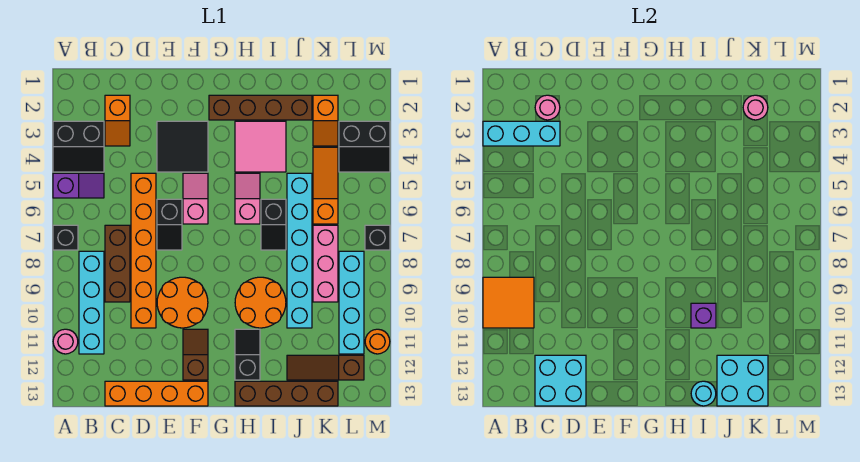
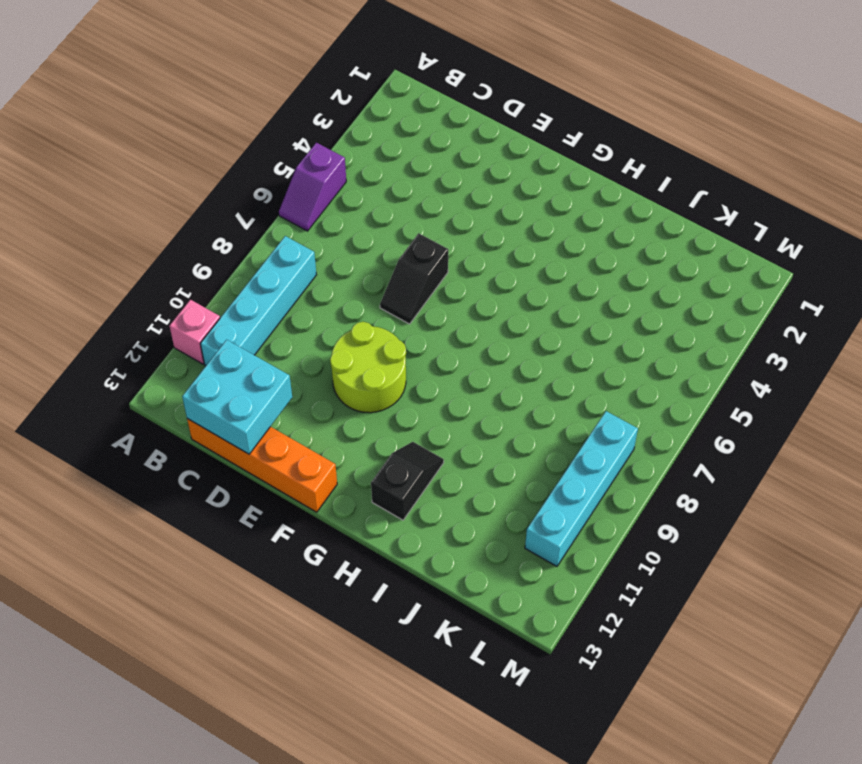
purple 1x2 slope [279,143,346,231] -> purple 1x2 slope turned to [53,173,104,198]
pink 1x1 brick [169,300,220,364] -> pink 1x1 round brick [53,329,78,354]
lime 2x2 round brick [330,322,406,413] -> orange 2x2 round brick [157,277,208,328]
none -> black 2x2 slope [53,121,104,172]
none -> black 1x1 brick [53,225,78,250]
none -> orange 1x2 slope [105,95,130,146]
none -> brown 1x3 brick [105,225,130,302]

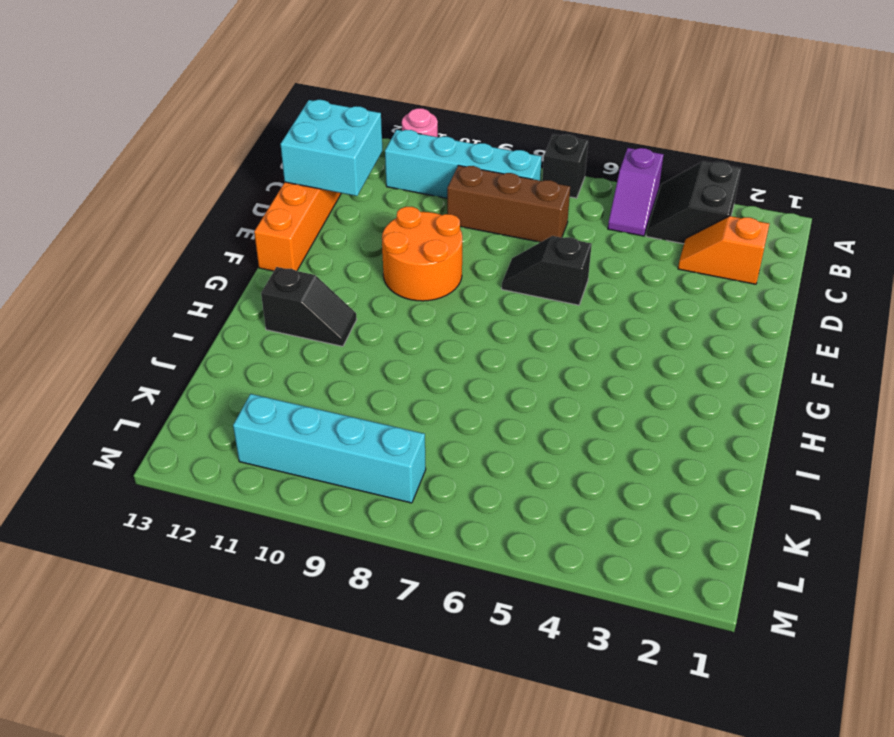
none -> orange 1x6 brick [131,173,156,328]
none -> black 2x2 tile [157,121,208,172]
none -> pink 1x2 slope [183,173,208,224]
none -> brown 1x2 slope [183,329,208,380]

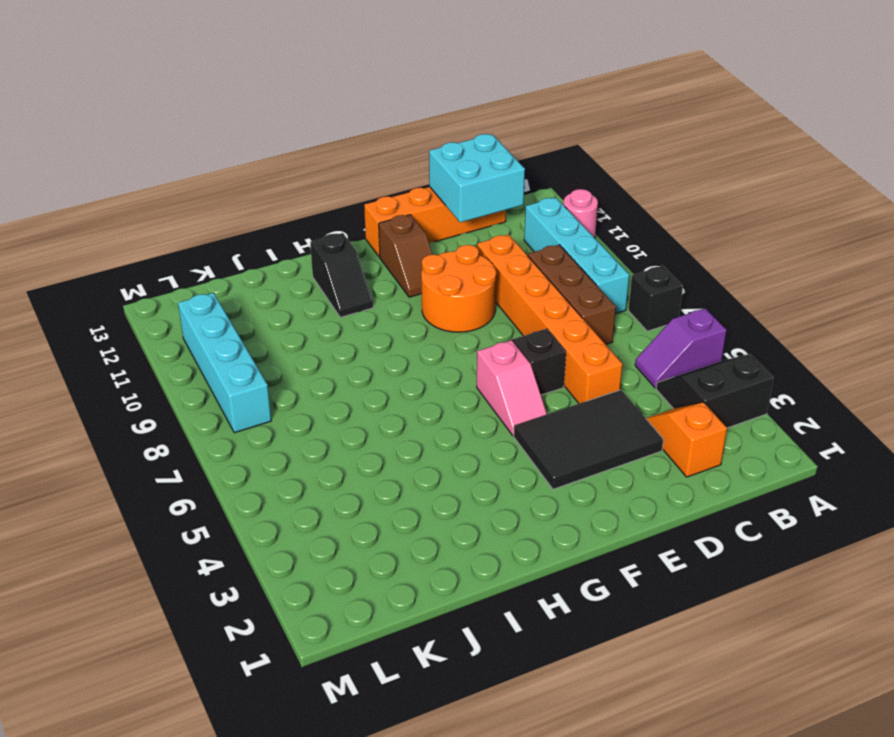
black 2x3 tile [514,390,663,489] -> black 2x2 tile [157,121,208,172]
none -> brown 1x4 brick [209,95,312,120]
none -> pink 2x2 tile [235,121,286,172]
none -> pink 1x2 slope [235,173,260,224]
none -> orange 2x2 round brick [235,277,286,328]

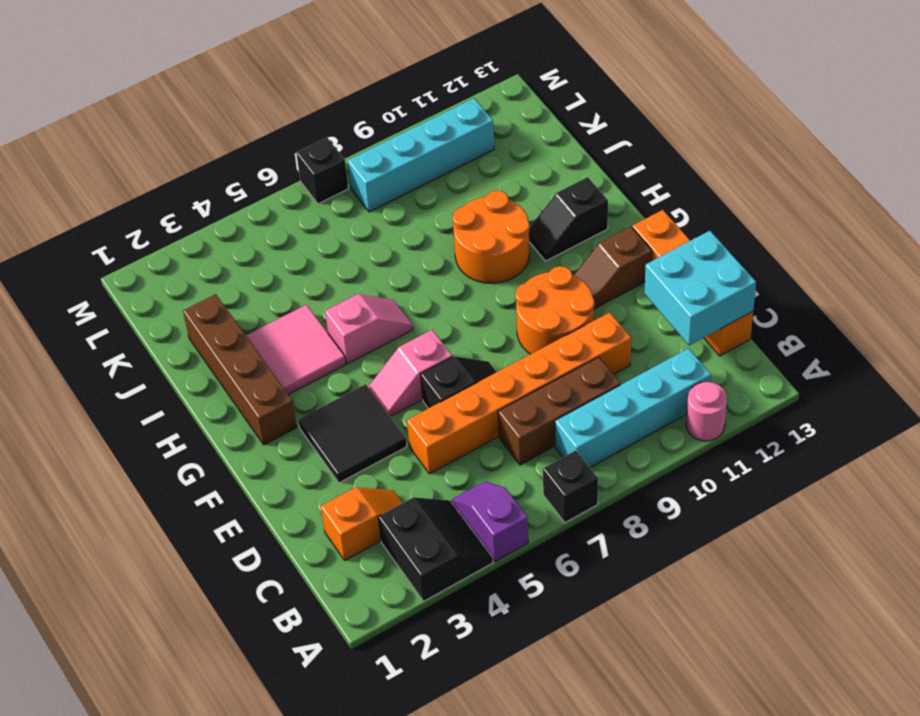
pink 1x2 slope [325,294,413,364] -> pink 1x2 slope turned to [235,173,260,224]
none -> brown 1x4 brick [235,381,338,406]
none -> black 1x2 slope [261,199,286,250]
none -> cyan 1x6 brick [287,173,312,328]
none -> brown 1x3 slope [287,355,364,380]

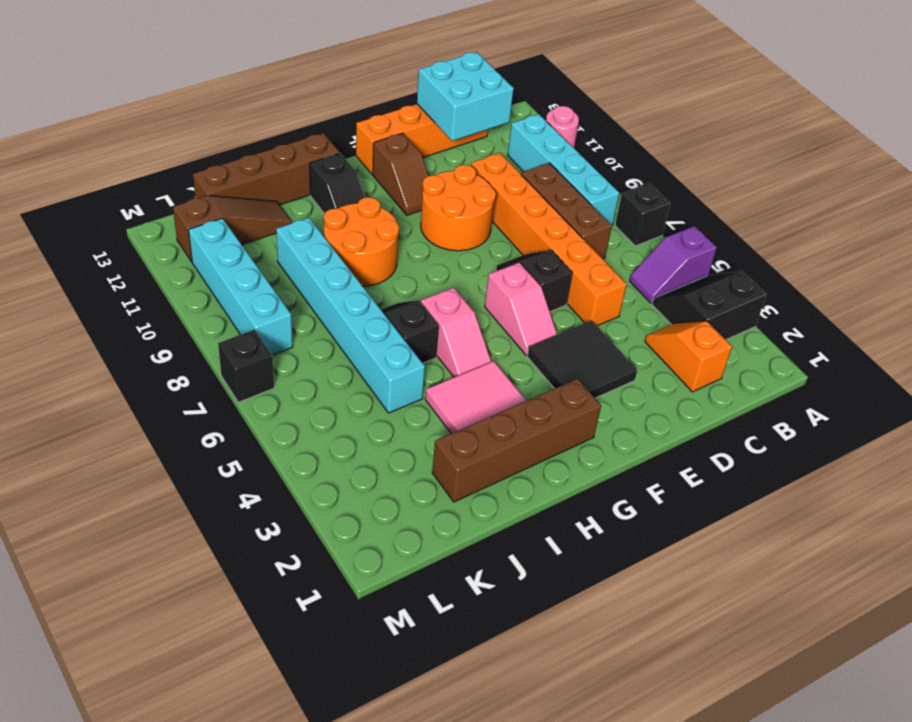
none -> orange 1x2 slope [313,95,338,146]
none -> orange 1x3 slope [313,147,338,224]
none -> pink 1x3 brick [313,225,338,302]
none -> black 2x2 slope [339,121,390,172]

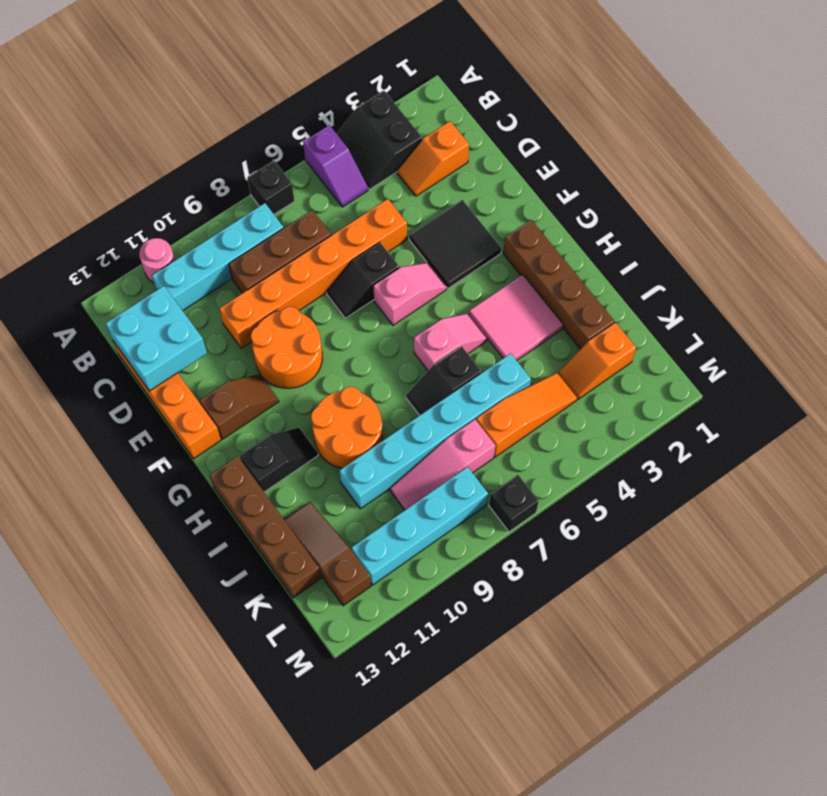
pink 1x3 slope [390,420,495,510] -> pink 1x3 brick [313,225,338,302]
none -> black 2x2 slope [339,121,390,172]
none -> orange 1x1 round brick [365,329,390,354]
none -> cyan 1x3 brick [483,121,560,146]
none -> orange 2x2 tile [483,277,534,328]

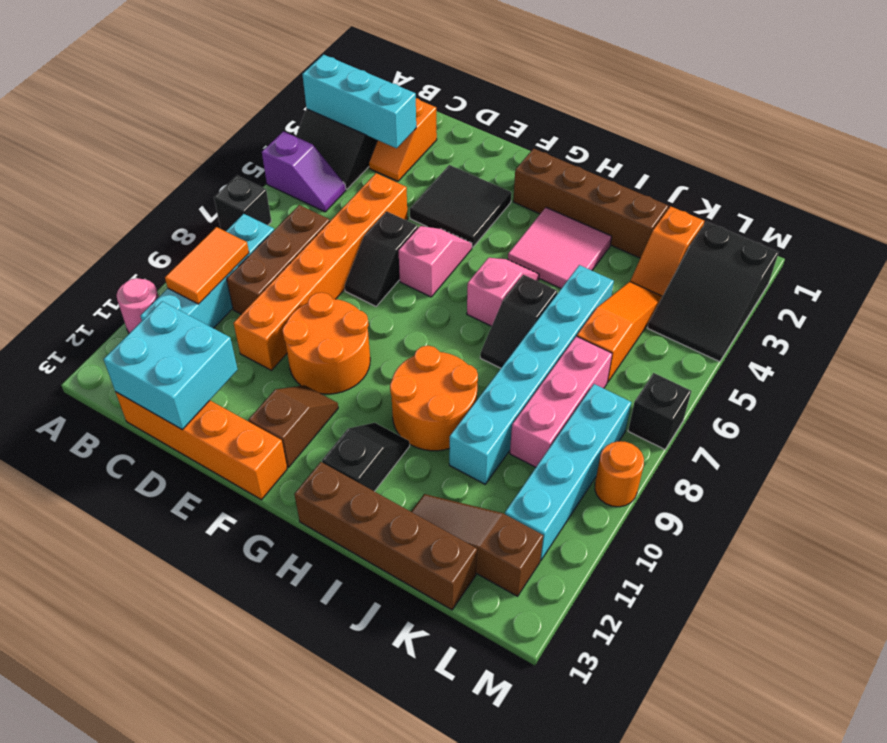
orange 1x2 tile [165,227,249,304] -> orange 2x2 tile [483,277,534,328]
black 2x3 slope [647,222,779,362] -> black 2x2 slope [339,121,390,172]
orange 1x1 round brick [595,441,644,507] -> orange 1x1 round brick moved to [365,329,390,354]
none -> pink 1x1 round brick [535,95,560,120]
none -> purple 1x1 brick [691,303,716,328]
none -> cyan 1x1 round brick [691,381,716,406]
none -> cyan 2x2 brick [717,355,768,406]

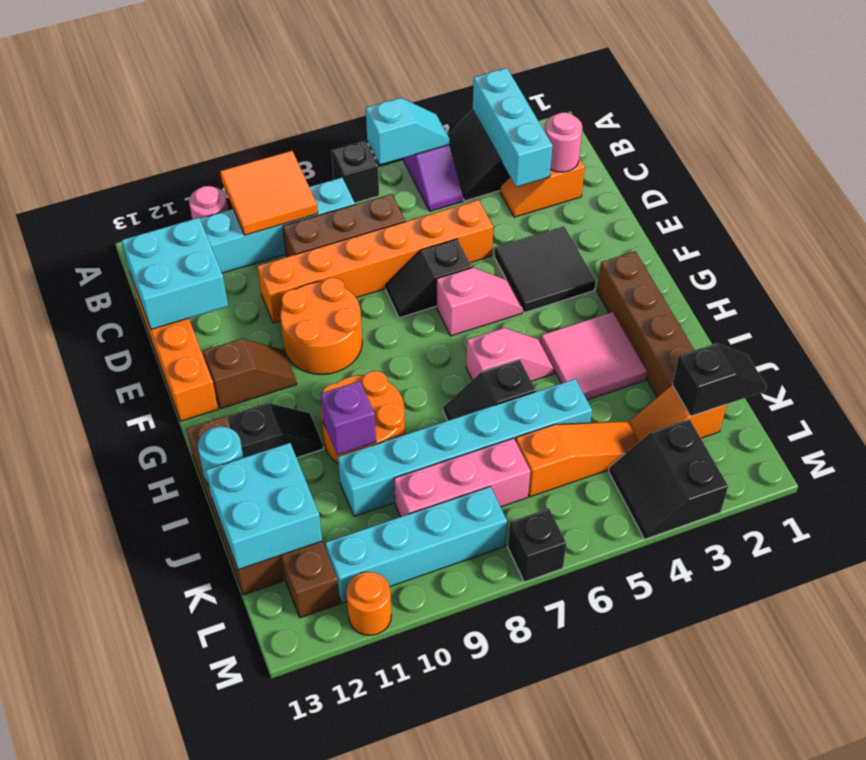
cyan 1x2 slope [366,98,449,164] -> none
black 1x2 slope [672,343,767,416] -> pink 1x1 round brick [743,95,768,120]

